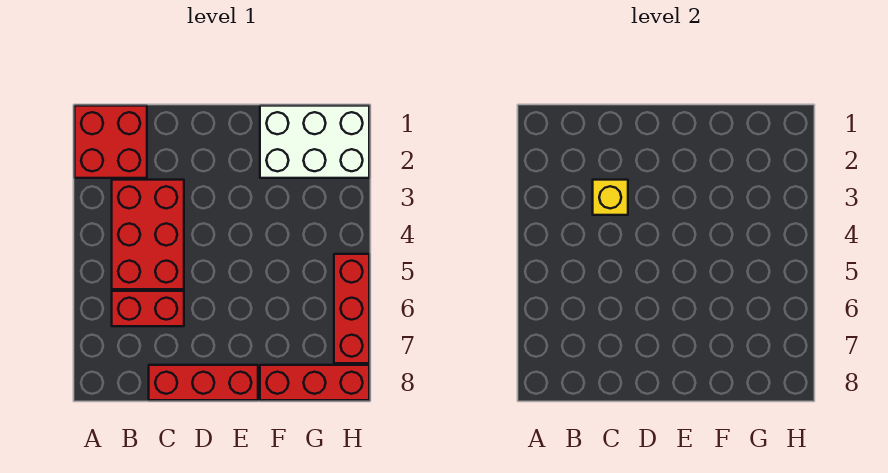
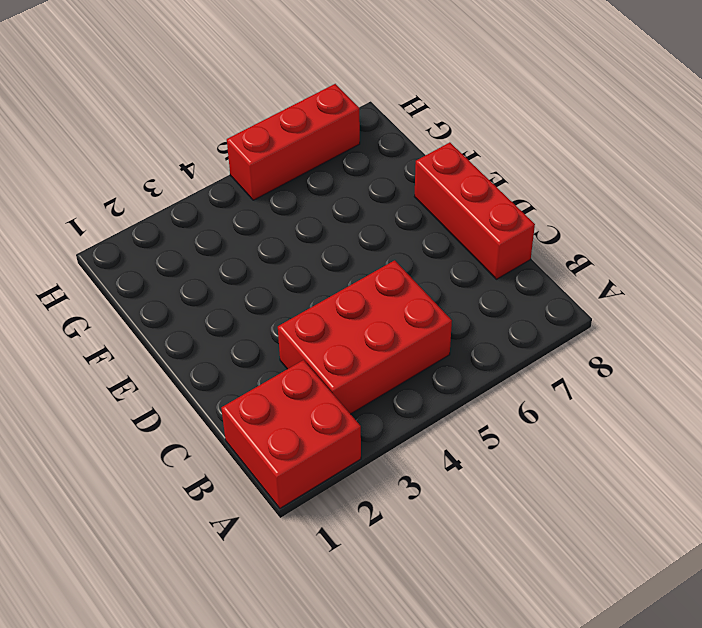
none -> red 1x2 brick [112,291,184,326]
none -> white 2x3 brick [260,106,369,178]

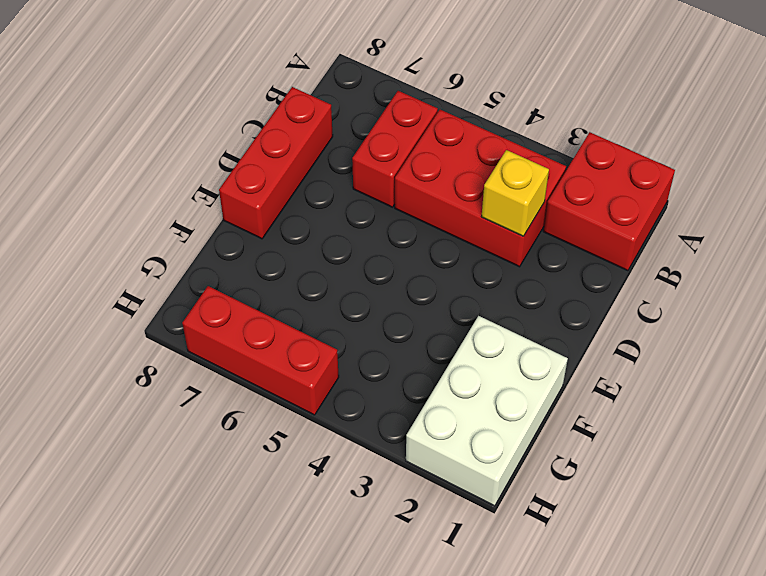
none -> red 1x3 brick [260,365,369,400]

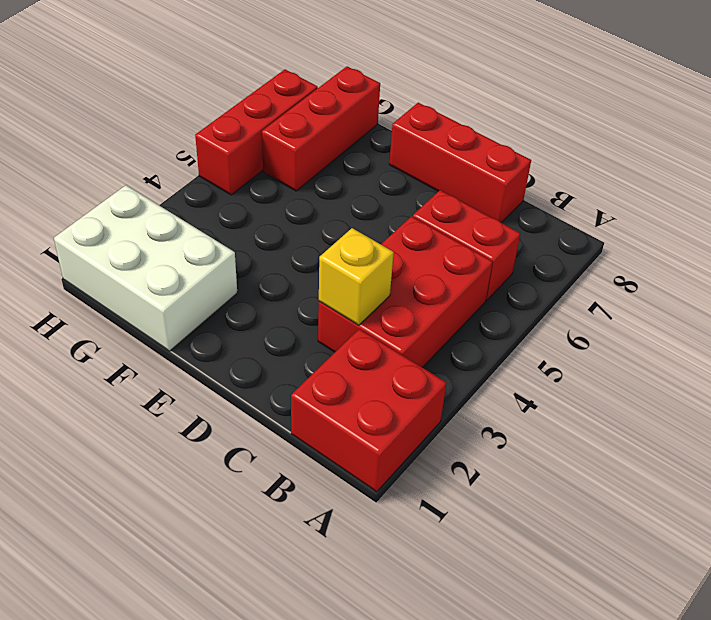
red 1x3 brick [262,66,380,191] -> red 1x3 brick turned to [260,365,369,400]

